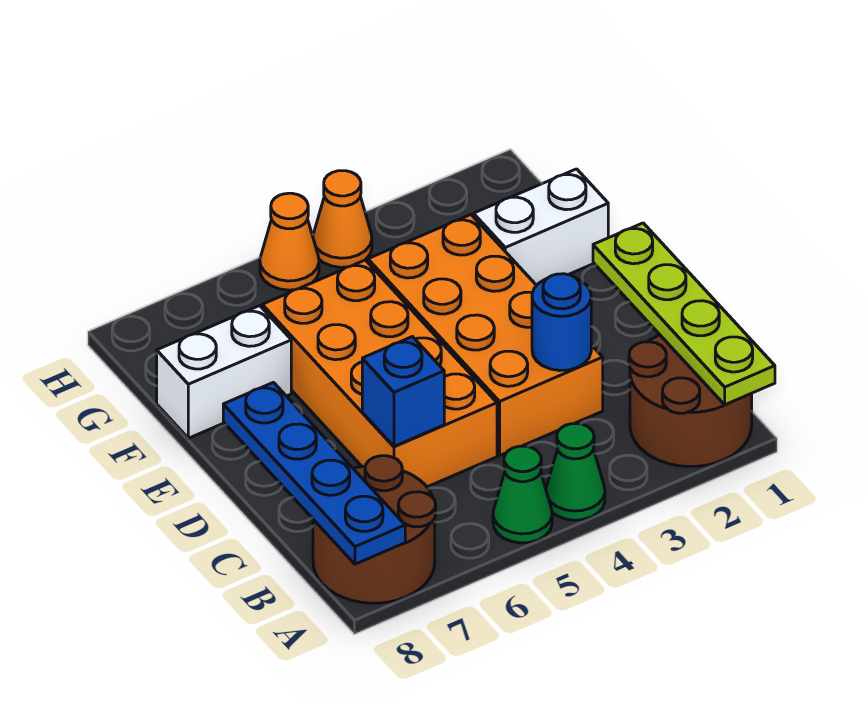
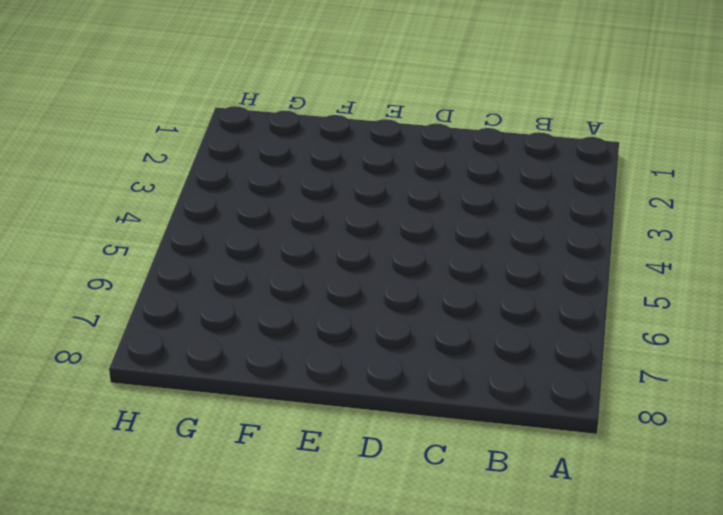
none -> brown 2x2 round brick [629,335,752,467]
none -> green 1x1 cone [546,423,605,520]
none -> green 1x1 cone [493,446,552,543]

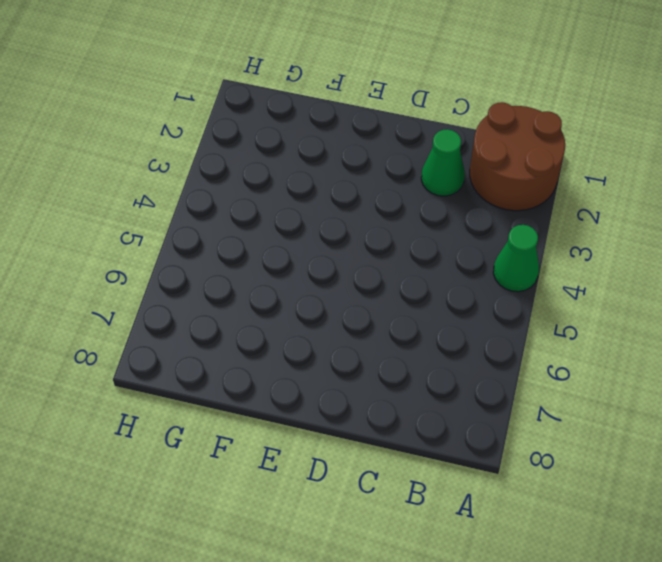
green 1x1 cone [421,129,465,196] -> green 1x1 cone moved to [493,446,552,543]
none -> brown 2x2 round brick [313,456,436,603]
none -> orange 2x4 brick [368,215,603,455]
none -> orange 2x4 brick [262,260,497,487]

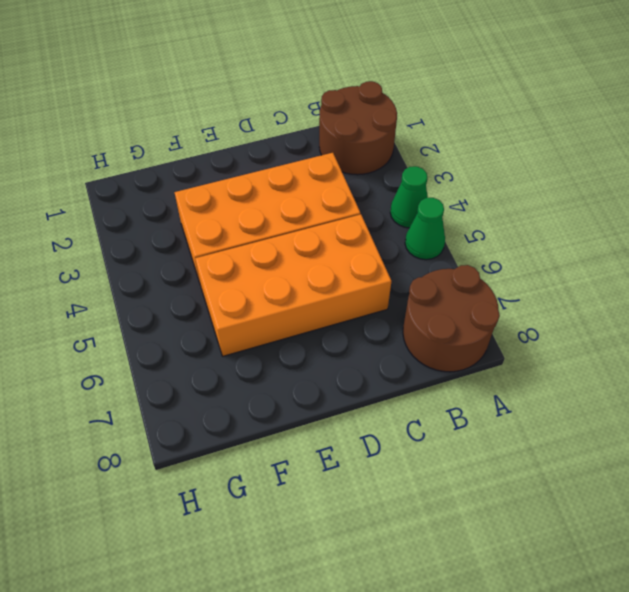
none -> white 1x2 brick [474,169,608,285]
none -> white 1x2 brick [157,306,291,438]
none -> orange 1x1 cone [313,171,372,267]

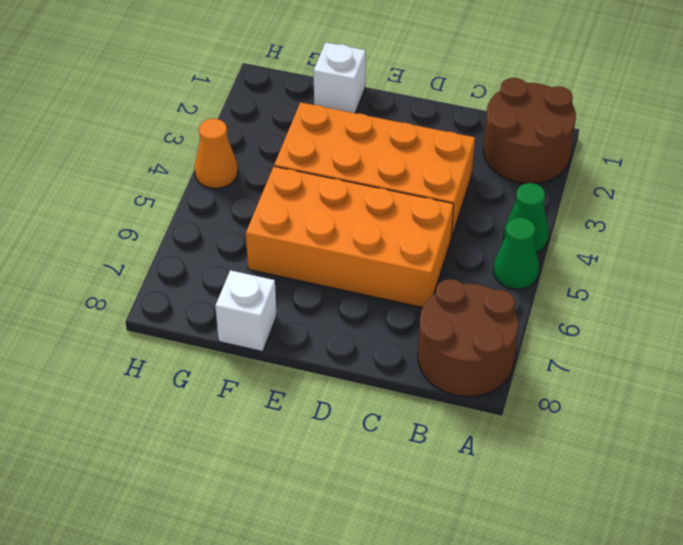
white 1x1 brick [314,42,366,113] -> white 1x2 brick [474,169,608,285]
white 1x1 brick [216,270,277,352] -> white 1x2 brick [157,306,291,438]
none -> orange 1x1 cone [260,193,319,290]
none -> lime 1x4 plate [593,223,775,405]
none -> blue 1x4 plate [223,382,405,564]

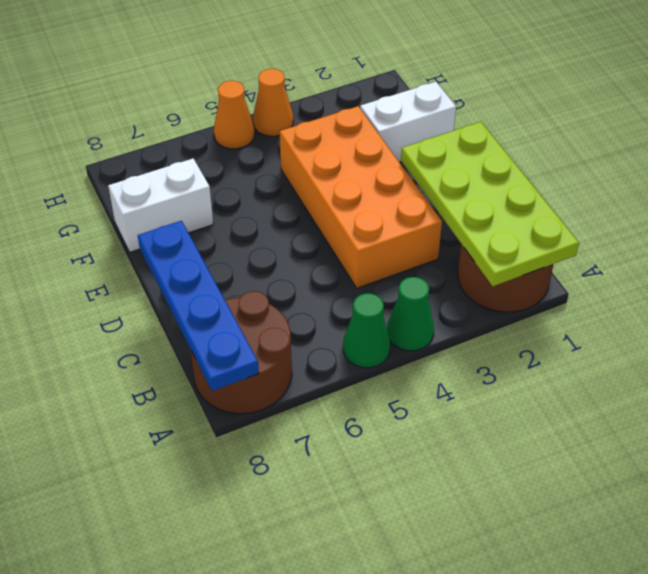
lime 2x4 plate [401,122,579,286] -> lime 1x4 plate [593,223,775,405]
none -> orange 2x4 brick [262,260,497,487]
none -> blue 1x1 round brick [532,274,591,371]
none -> blue 1x1 brick [362,337,444,446]

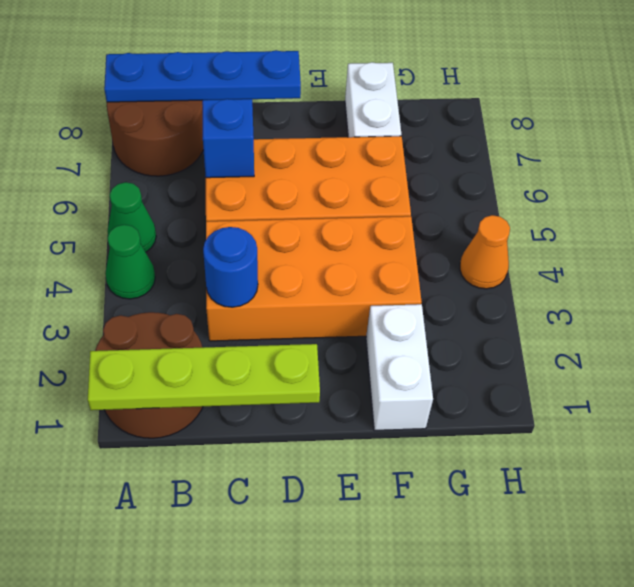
none -> orange 1x1 cone [260,193,319,290]

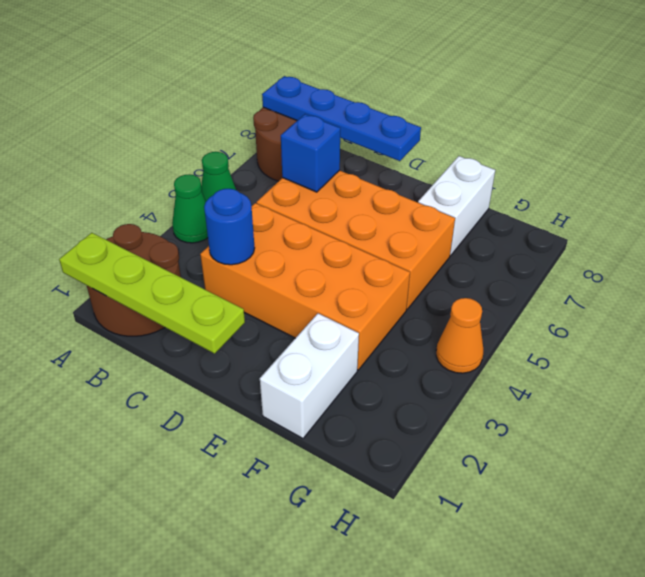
none -> orange 1x1 cone [260,193,319,290]

